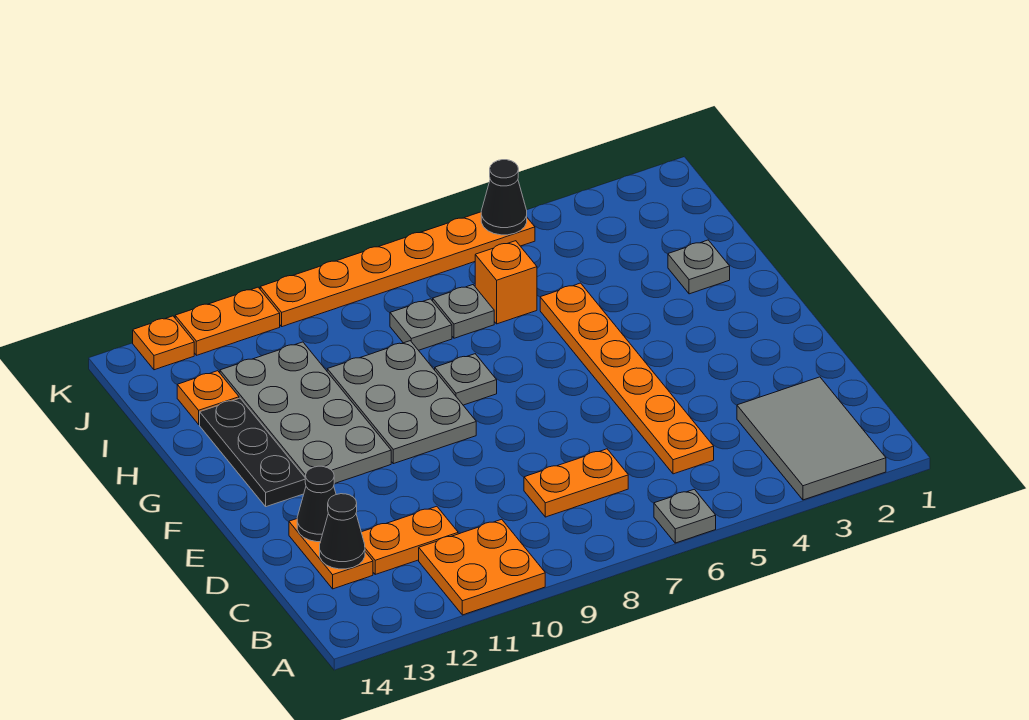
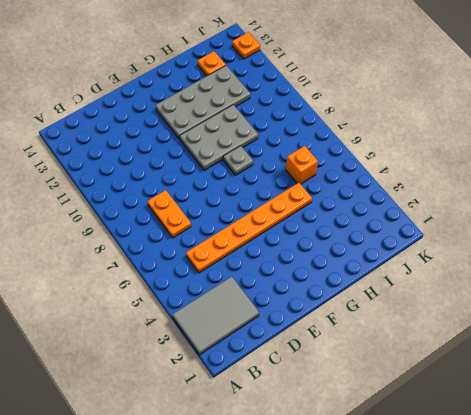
none -> grey 1x1 plate [654,489,716,543]
none -> orange 2x2 plate [419,519,545,615]
none -> orange 1x2 plate [361,506,458,574]

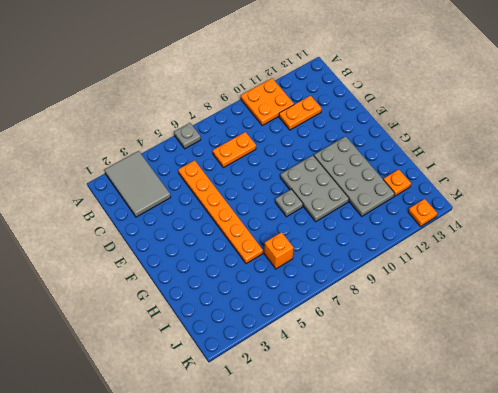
none -> orange 1x2 plate [289,519,373,589]
none -> black 1x3 plate [200,398,306,507]
none -> grey 1x1 plate [668,240,730,294]

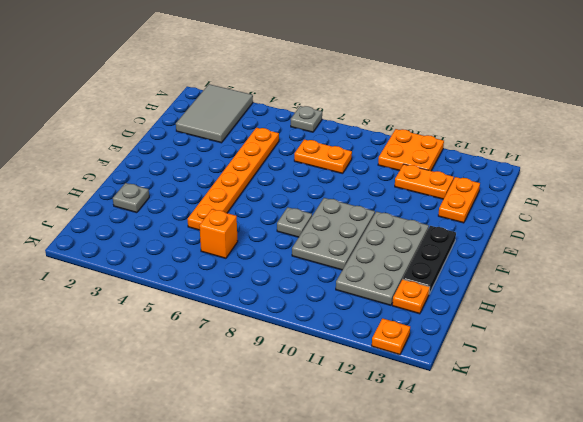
none -> grey 1x1 plate [433,285,494,338]
none -> grey 1x1 plate [390,299,452,350]
none -> orange 1x6 plate [260,212,535,327]

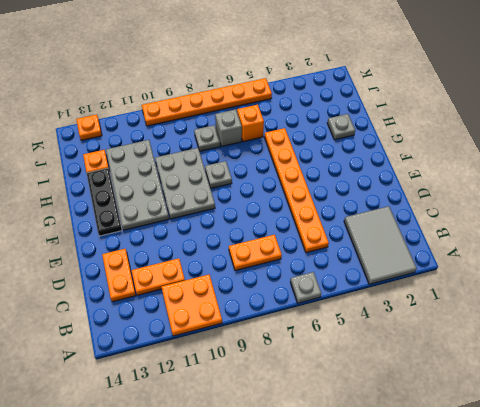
grey 1x1 brick [215,109,242,146] -> grey 1x1 plate [433,285,494,338]
none -> orange 1x2 plate [175,287,280,355]
none -> black 1x1 cone [320,494,365,569]
none -> black 1x1 cone [297,466,336,542]

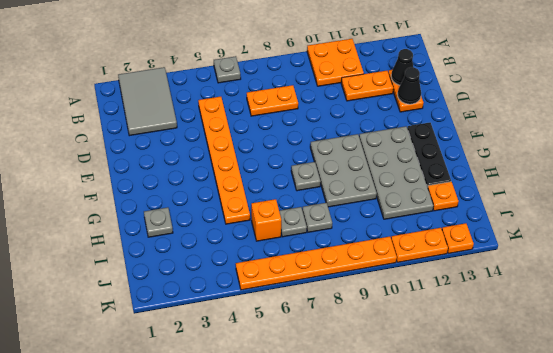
none -> black 1x1 cone [481,160,527,235]

